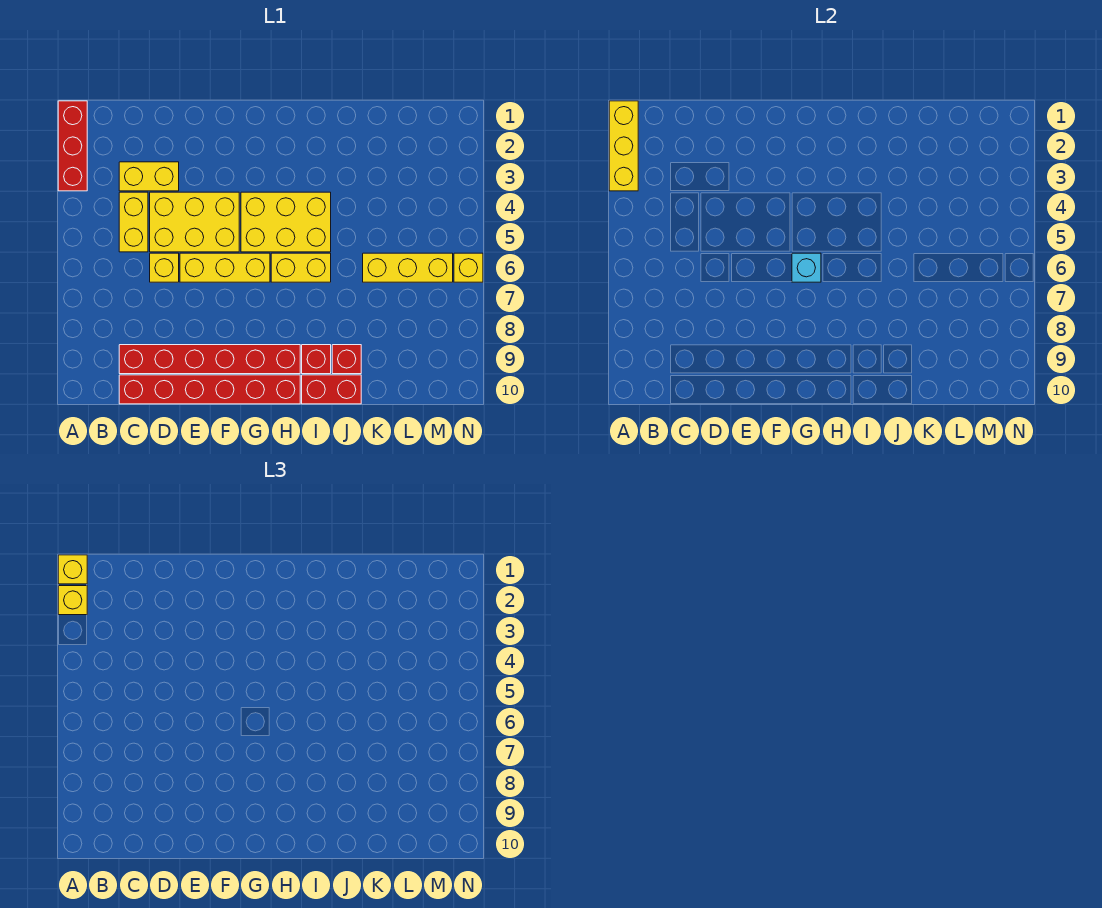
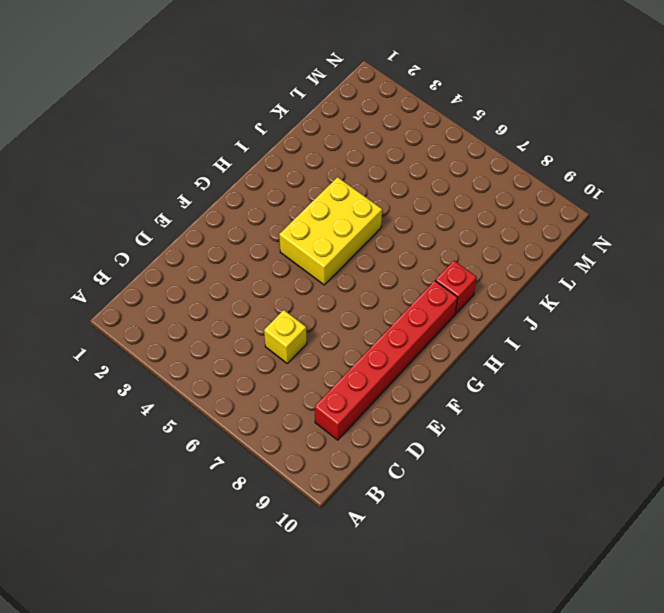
none -> red 1x3 brick [58,101,87,191]
none -> yellow 1x2 brick [119,162,179,191]
none -> yellow 1x2 brick [119,192,148,252]

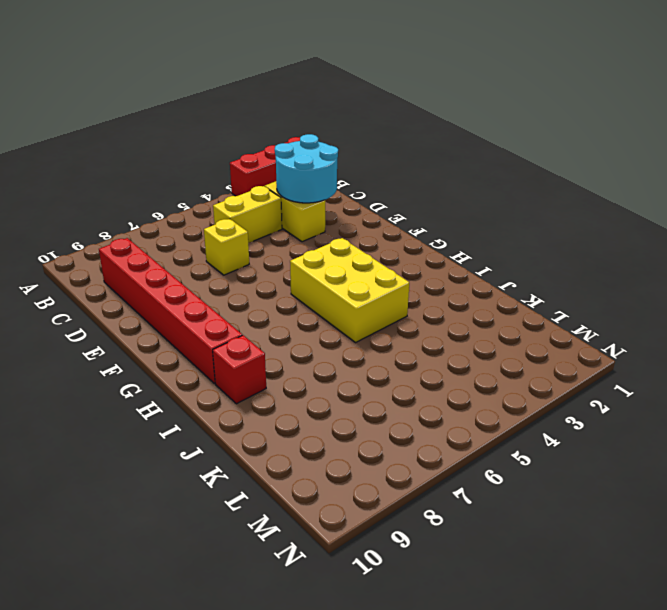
cyan 2x2 round brick [275,134,338,203] -> none
none -> red 1x6 brick [119,375,300,404]
none -> yellow 2x3 brick [150,192,239,252]
none -> yellow 1x3 brick [180,253,270,282]

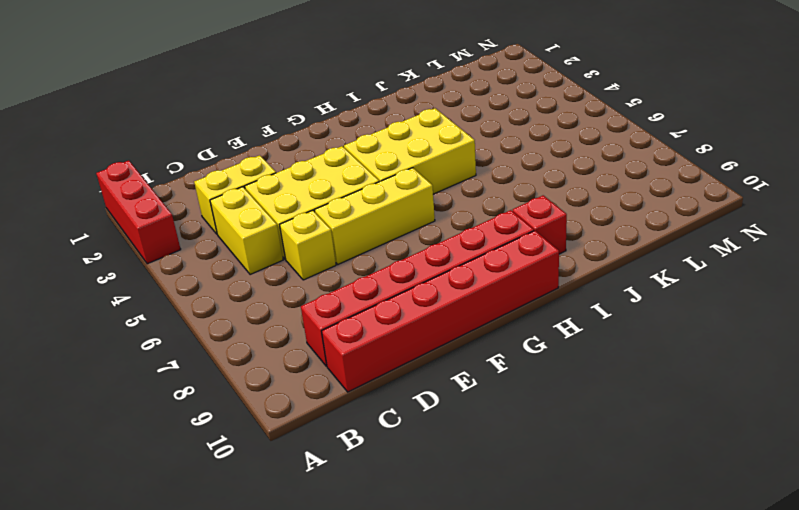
none -> yellow 1x2 brick [271,253,331,282]
none -> red 1x2 brick [302,375,361,404]
none -> red 1x1 brick [332,345,361,374]

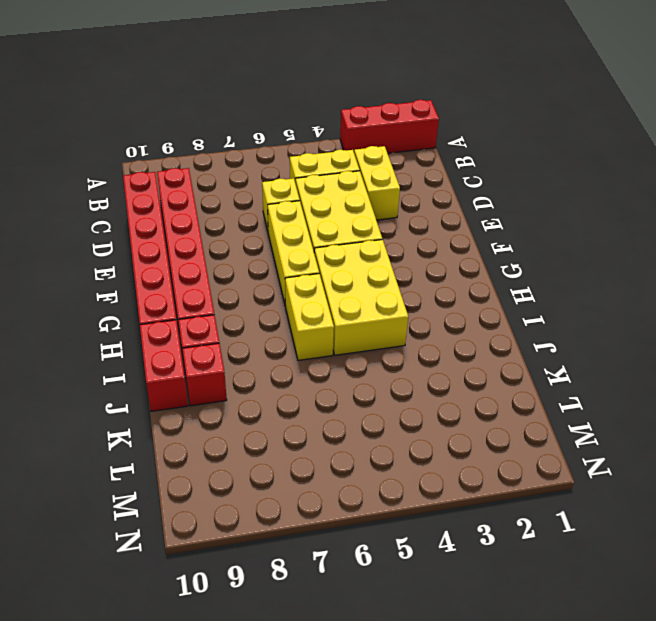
none -> yellow 1x3 brick [363,253,453,282]
none -> yellow 1x1 brick [454,253,483,282]
none -> yellow 1x3 brick [609,101,638,191]

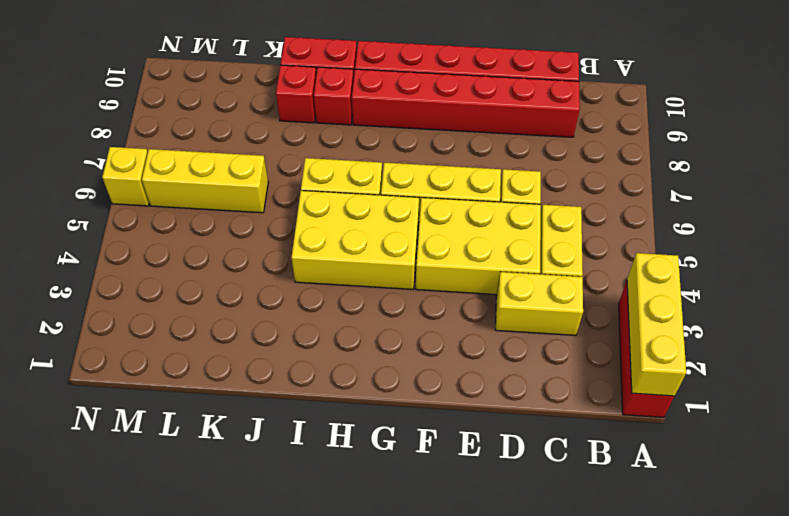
none -> cyan 1x1 brick [792,253,821,282]
none -> yellow 1x1 brick [58,555,87,584]
none -> yellow 1x1 brick [58,586,87,615]

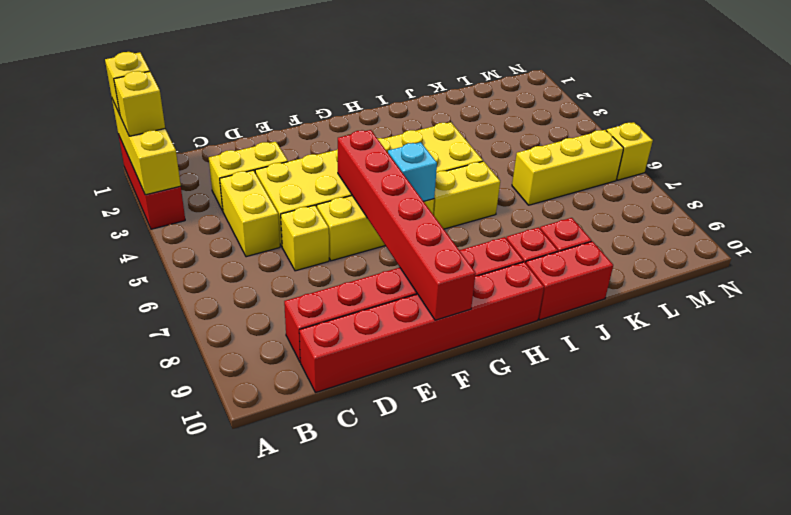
red 1x6 brick [338,130,476,320] -> none

